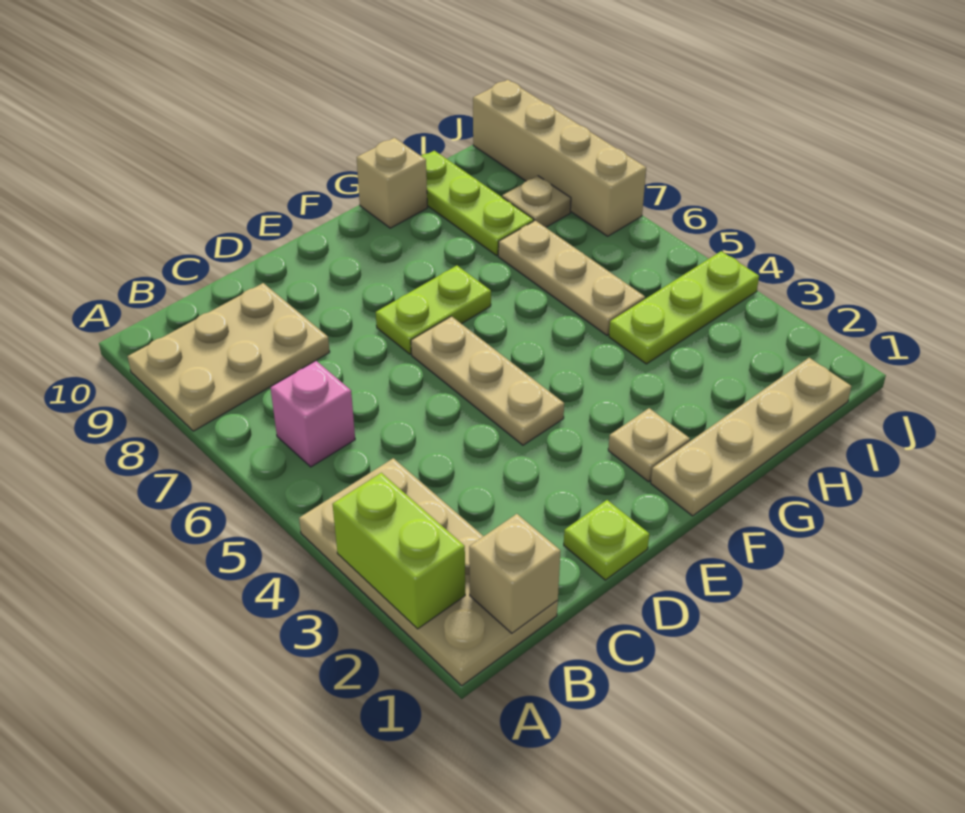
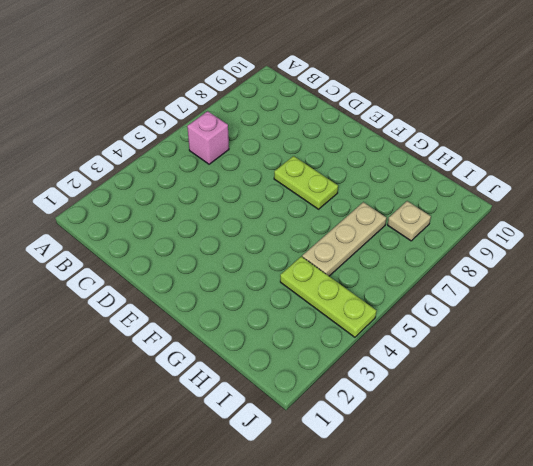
none -> tan 2x4 plate [299,458,558,686]
none -> tan 2x3 plate [128,283,330,431]
none -> lime 1x1 plate [564,500,649,580]

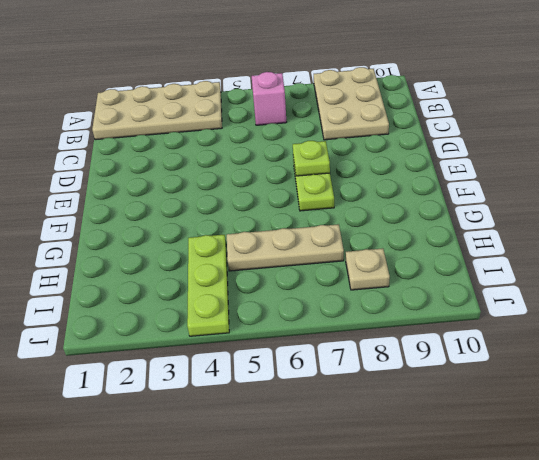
lime 1x1 plate [293,141,330,176] -> lime 1x1 plate moved to [564,500,649,580]
none -> tan 1x3 plate [411,316,564,445]
none -> tan 1x4 plate [651,358,851,516]
none -> tan 1x1 plate [608,408,690,482]

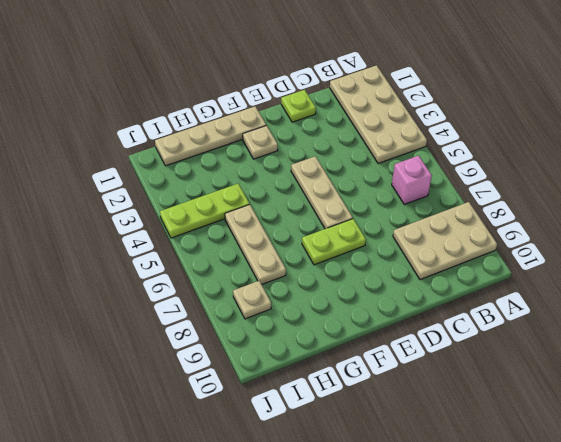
none -> tan 1x1 brick [357,138,427,228]
none -> lime 1x3 plate [422,151,534,256]
none -> tan 1x4 brick [473,80,646,236]

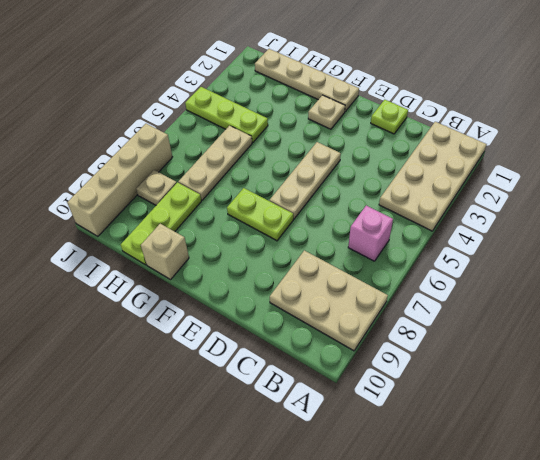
none -> lime 1x2 brick [333,473,465,629]
none -> tan 1x1 brick [469,514,560,633]

